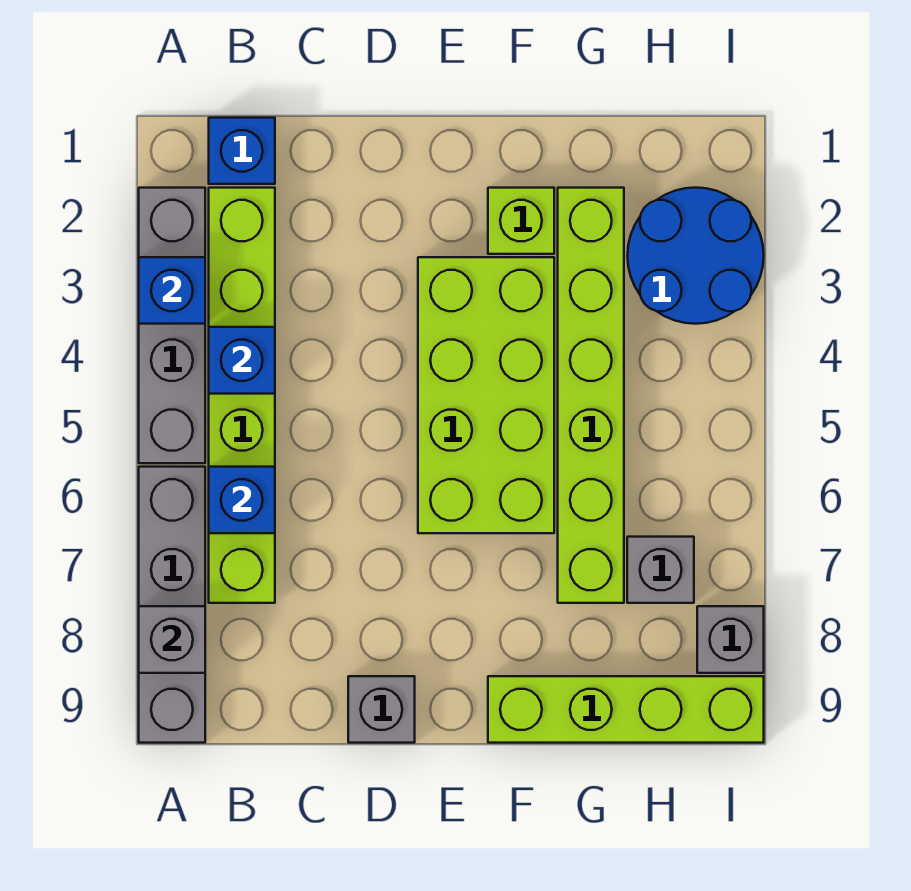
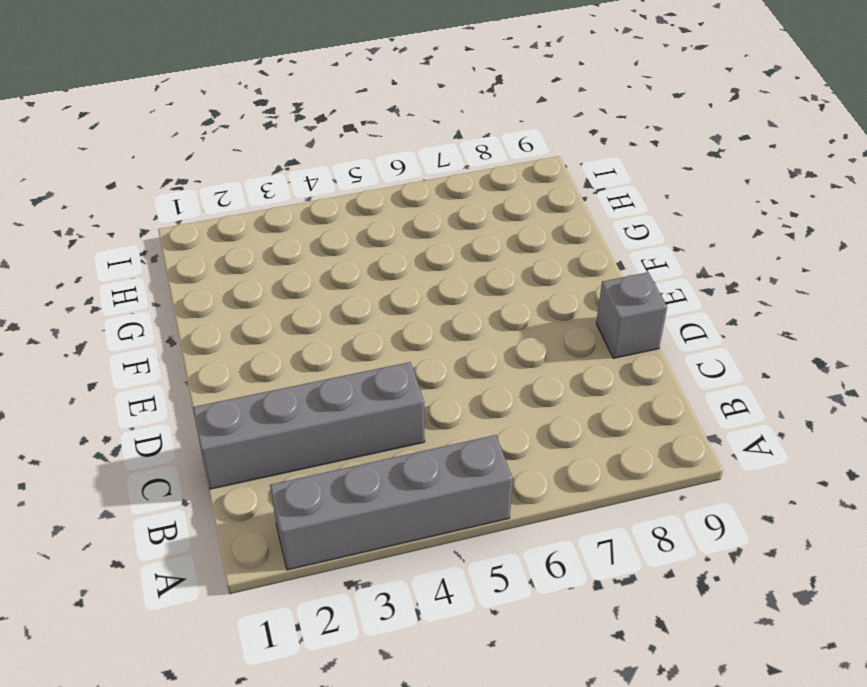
grey 1x4 brick [193,362,425,489] -> grey 1x4 brick moved to [139,467,205,743]
none -> blue 1x1 brick [209,118,275,184]
none -> lime 1x6 brick [209,188,275,603]
none -> lime 2x4 brick [418,257,554,533]

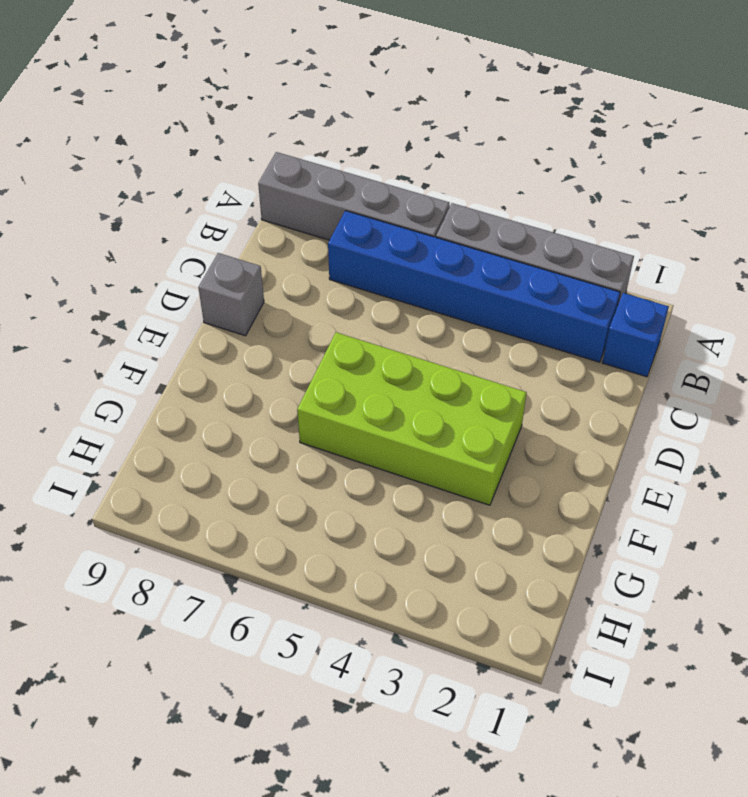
blue 1x6 brick [328,211,620,362] -> lime 1x6 brick [209,188,275,603]
none -> lime 1x1 brick [488,188,554,254]
none -> lime 1x4 brick [488,676,764,743]
none -> lime 1x6 brick [558,188,624,603]

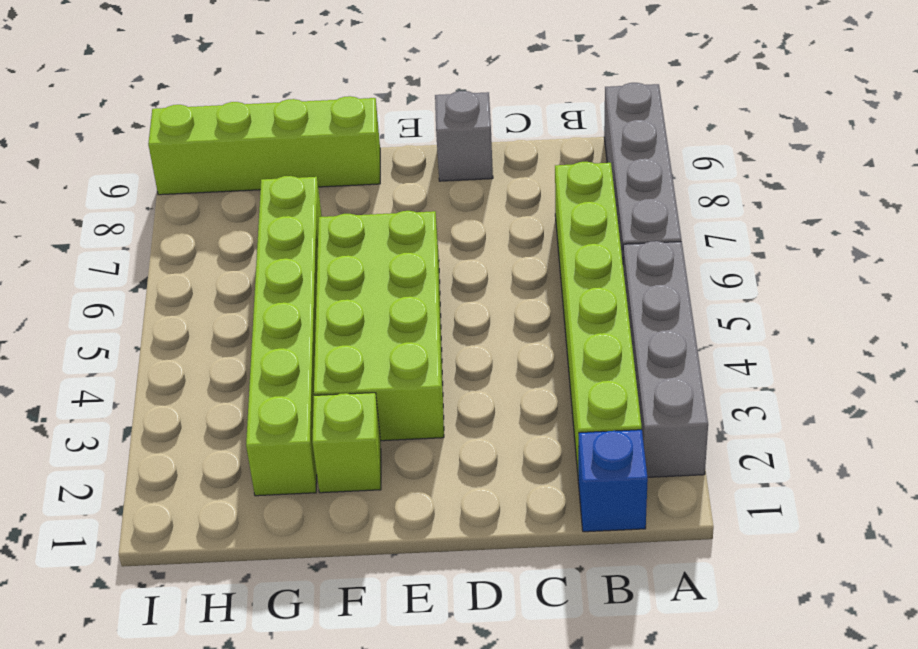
none -> blue 2x2 round brick [627,188,764,324]
none -> grey 1x1 brick [627,537,694,603]
none -> grey 1x1 brick [697,606,764,673]

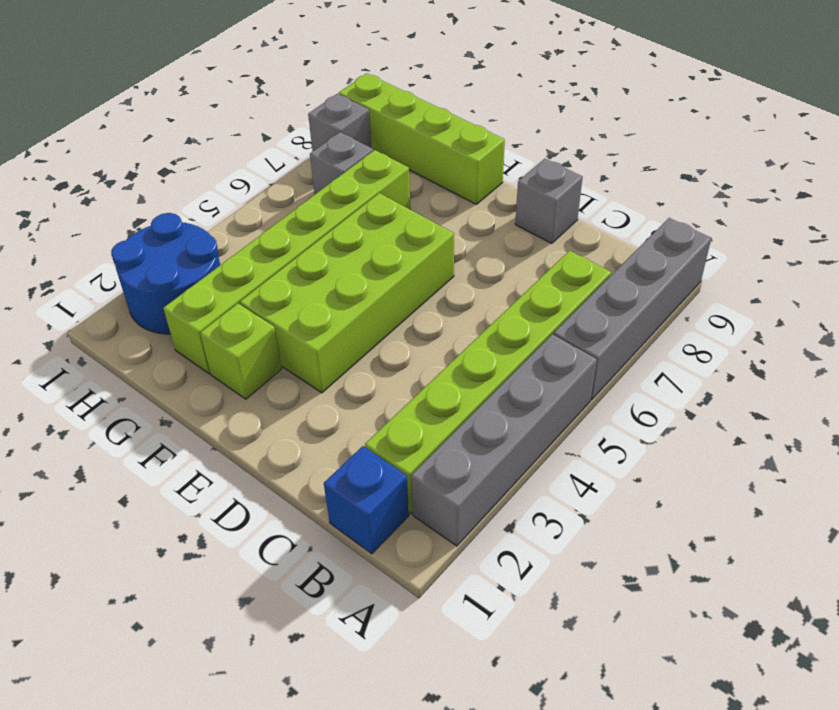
none -> blue 1x1 brick [139,257,205,324]
none -> grey 1x1 brick [139,606,205,673]
none -> blue 1x1 brick [209,327,275,394]

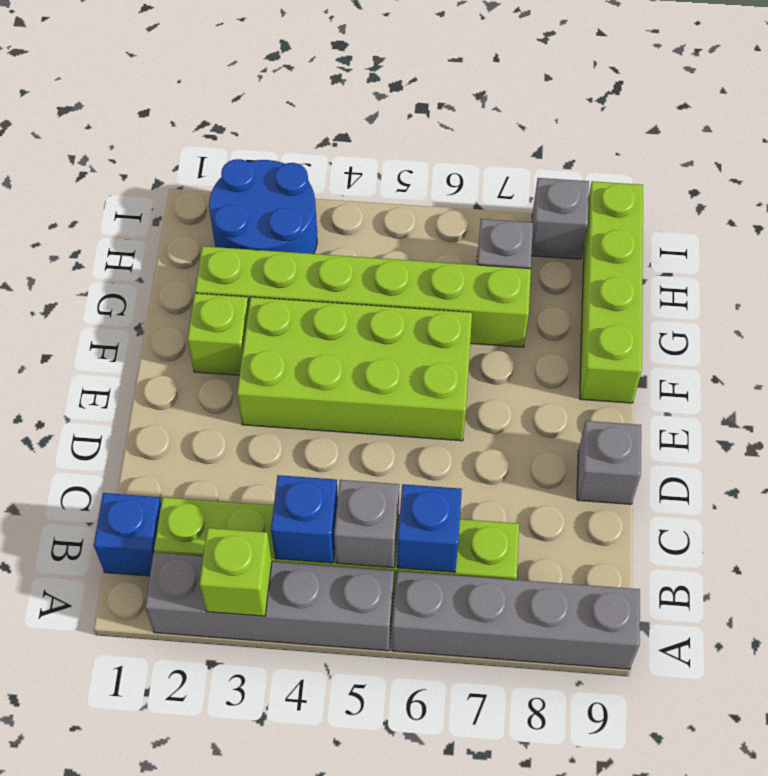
lime 1x1 brick [199,528,272,616] -> blue 1x1 brick [139,257,205,324]
grey 1x1 brick [334,480,399,568] -> grey 1x1 brick moved to [139,606,205,673]

